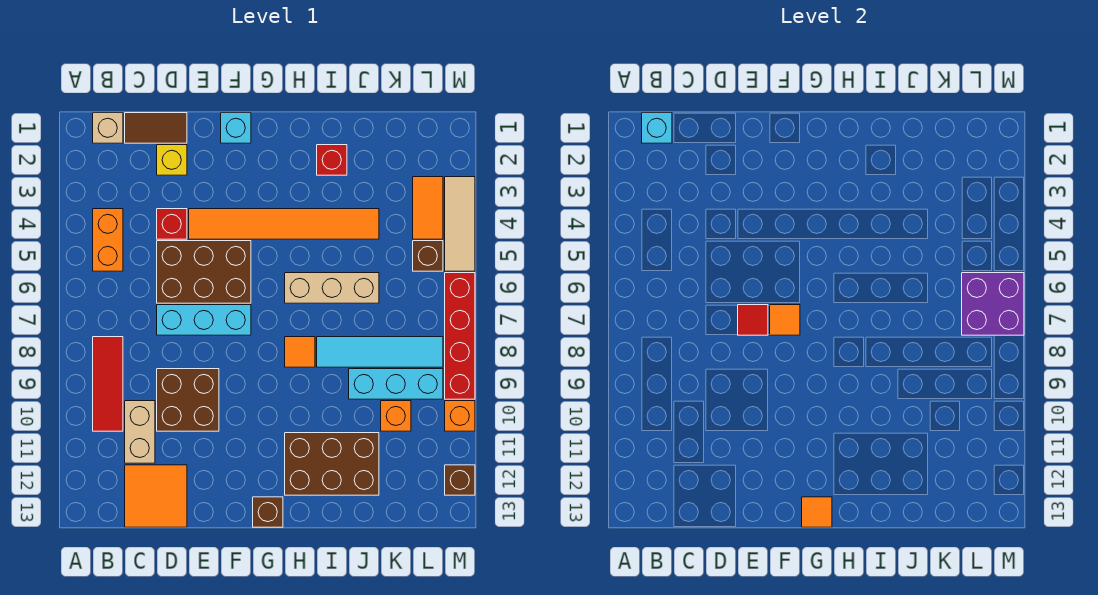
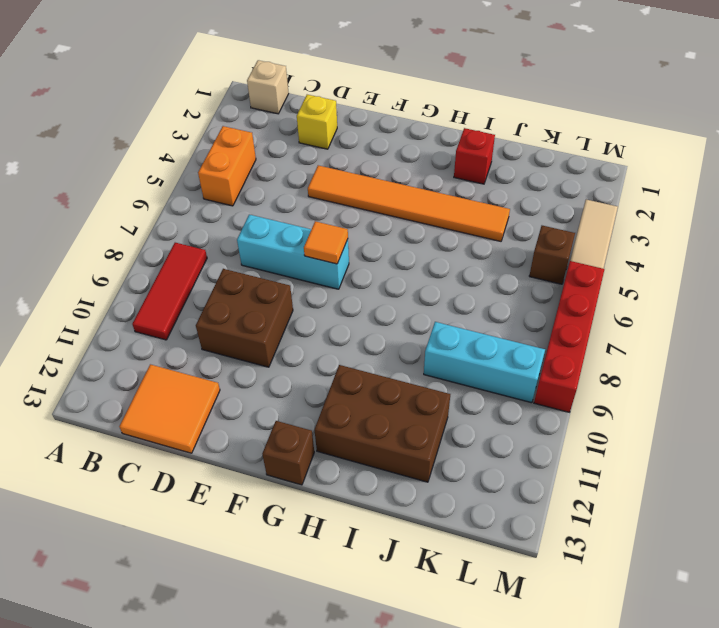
none -> brown 1x2 tile [125,113,187,143]
none -> tan 1x2 brick [125,401,155,463]
none -> red 1x1 brick [157,209,187,239]
none -> brown 2x3 brick [157,241,251,303]

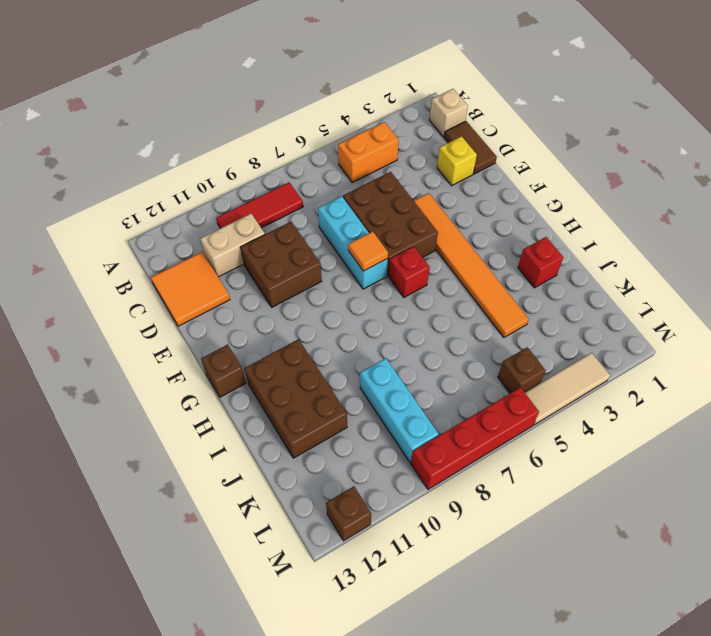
red 1x1 brick [389,246,430,297] -> red 1x1 brick moved to [157,209,187,239]
none -> cyan 1x1 brick [221,113,251,143]
none -> tan 1x3 brick [285,273,379,303]
none -> orange 1x1 tile [285,337,315,367]
none -> cyan 1x4 tile [317,337,443,367]

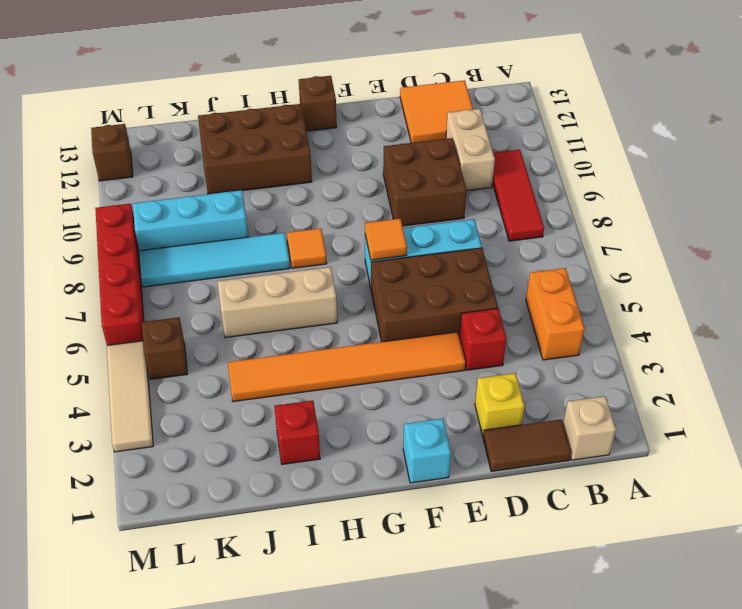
none -> orange 1x1 brick [381,401,411,431]
none -> orange 1x2 tile [413,177,443,239]
none -> orange 1x1 brick [445,401,475,431]
none -> cyan 1x1 brick [642,113,672,143]

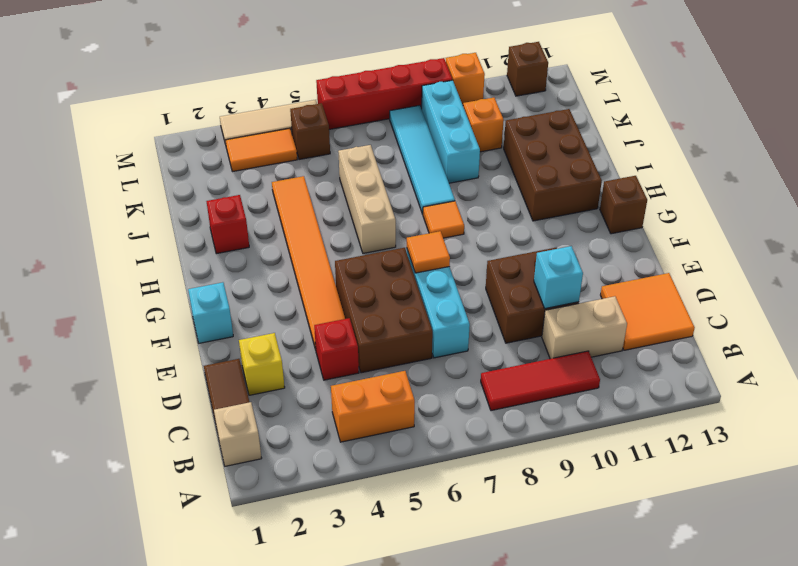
cyan 1x1 brick [534,246,583,309] -> cyan 1x1 brick moved to [642,113,672,143]
none -> red 1x1 tile [738,305,768,335]
none -> orange 1x1 tile [802,497,832,527]
none -> purple 2x2 brick [962,273,1024,335]

